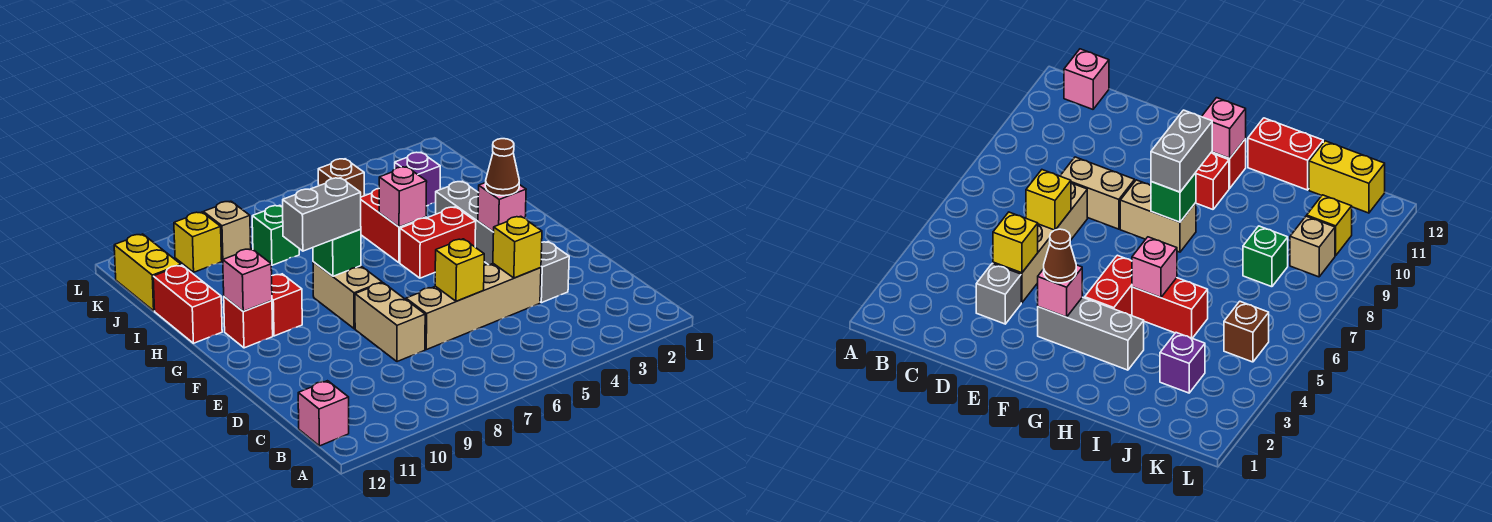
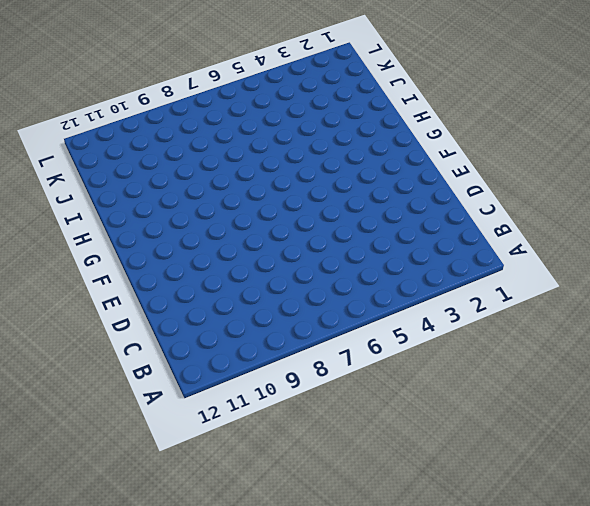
none -> pink 1x1 brick [298,381,349,446]
none -> grey 1x1 brick [540,242,569,303]
none -> tan 1x4 brick [406,264,541,350]

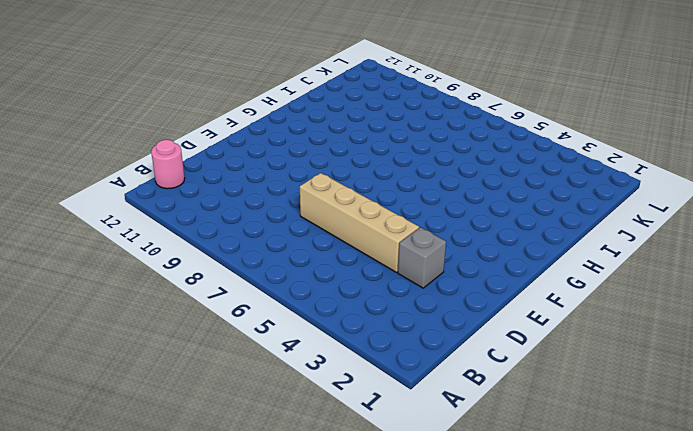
pink 1x1 round brick [151,140,185,189] -> pink 1x1 brick [298,381,349,446]
none -> tan 1x2 brick [355,283,425,362]
none -> grey 1x3 brick [436,181,494,265]
none -> tan 1x2 brick [313,262,382,329]

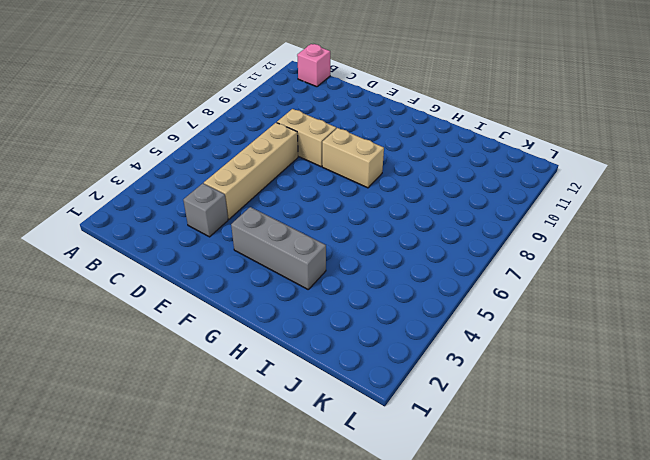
none -> red 1x2 brick [400,207,476,278]
none -> red 1x1 brick [272,274,302,336]
none -> red 1x1 brick [224,297,273,348]

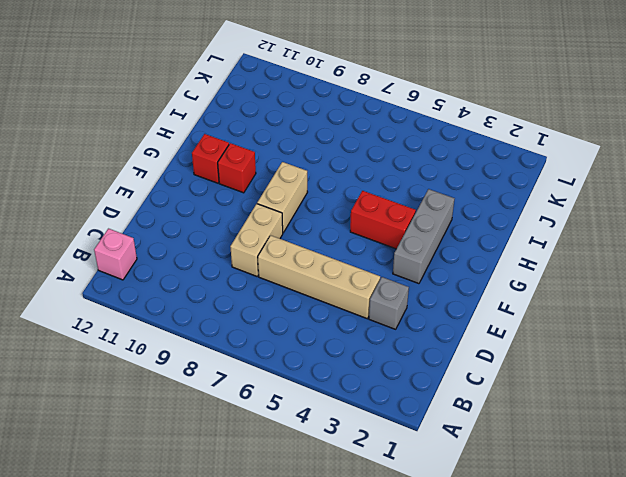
none -> red 1x2 brick [361,189,426,263]
none -> red 1x2 brick [153,265,222,343]
none -> purple 1x1 brick [395,152,440,206]

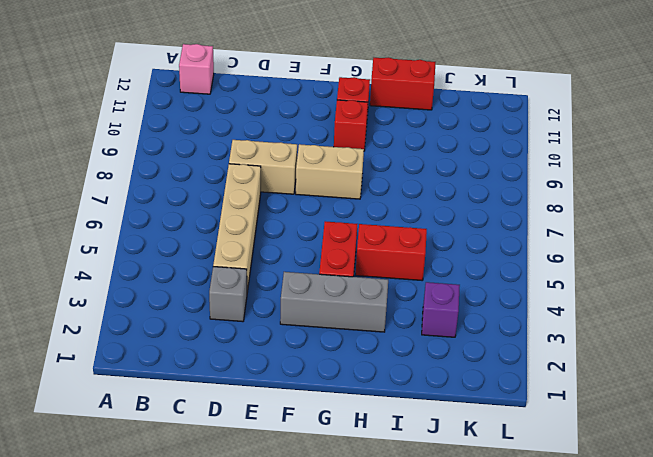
none -> green 1x1 brick [252,205,299,265]
none -> yellow 1x2 brick [114,234,181,311]
none -> brown 1x1 brick [318,159,364,197]

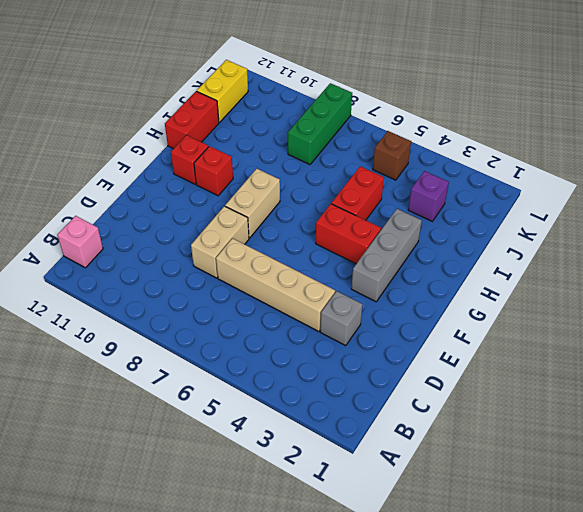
green 1x3 brick [288,83,352,165] -> green 1x1 brick [252,205,299,265]
none -> tan 1x1 brick [203,201,251,261]
none -> yellow 1x1 brick [174,212,222,272]
none -> yellow 1x1 brick [493,216,542,278]

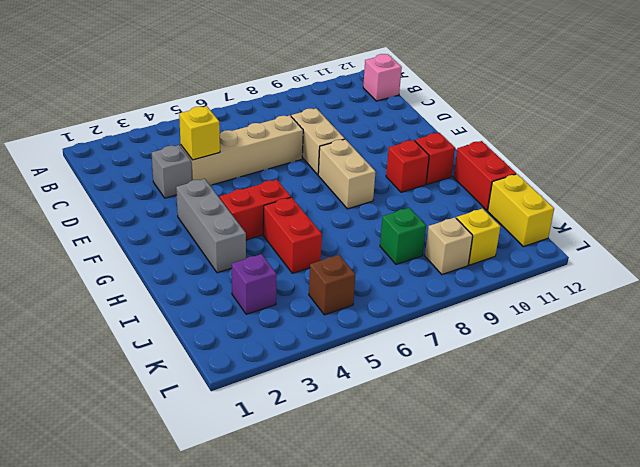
none -> yellow 1x1 brick [435,239,484,301]
none -> pink 1x1 brick [478,183,526,232]
none -> green 1x1 brick [313,229,361,276]

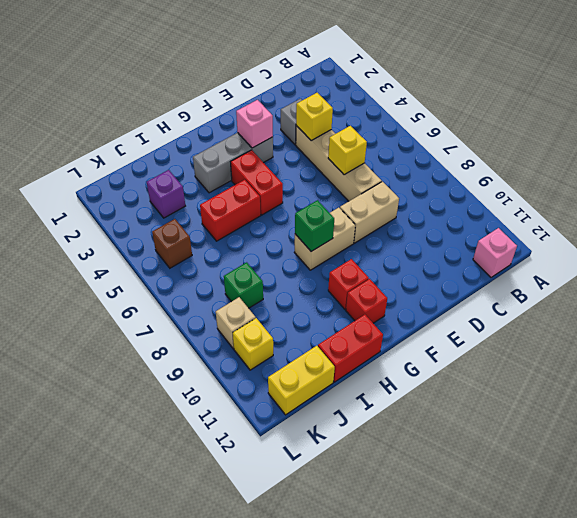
none -> pink 1x1 brick [223,249,272,311]
none -> pink 1x1 brick [379,167,427,227]
none -> brown 1x1 cone [485,139,519,196]

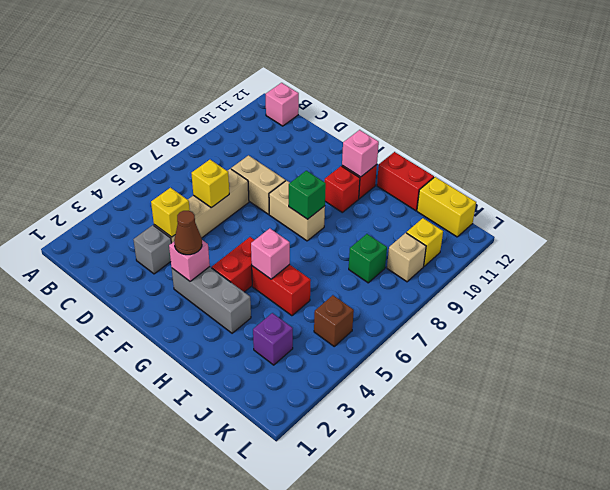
none -> grey 1x2 brick [283,178,361,251]

